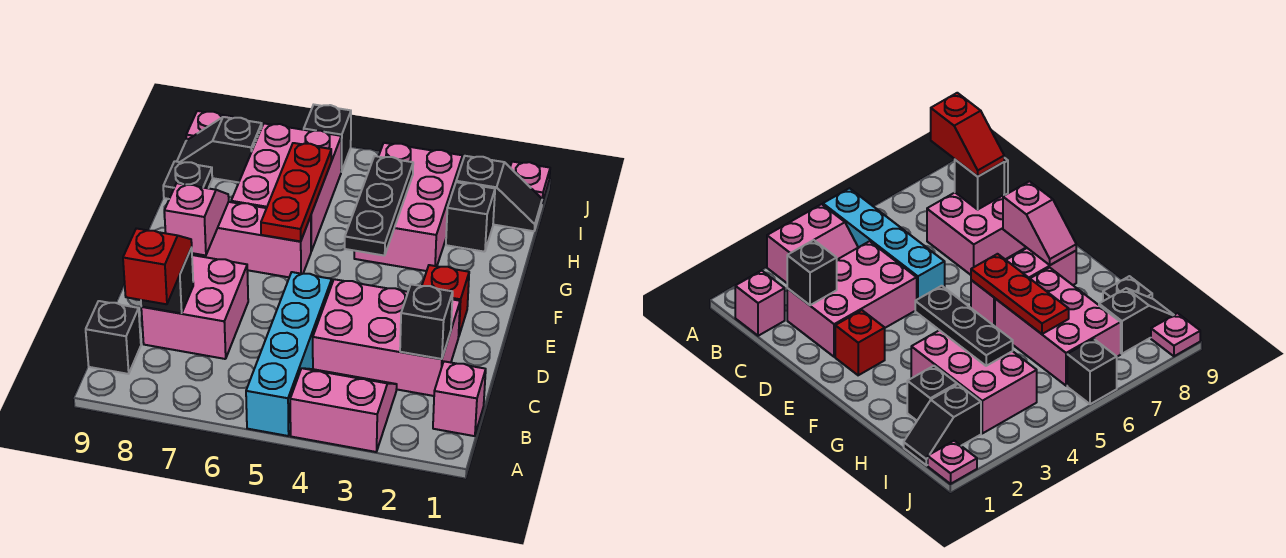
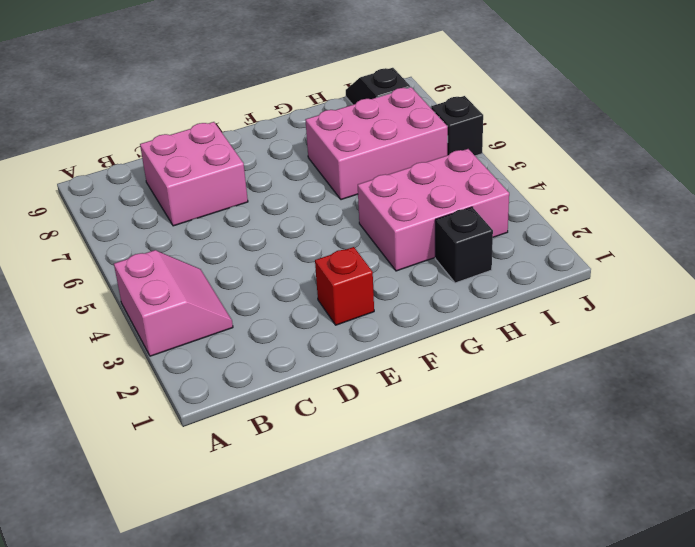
none -> cyan 1x4 brick [246,272,332,436]
none -> pink 1x1 brick [433,361,486,436]
none -> black 1x1 brick [86,301,141,374]

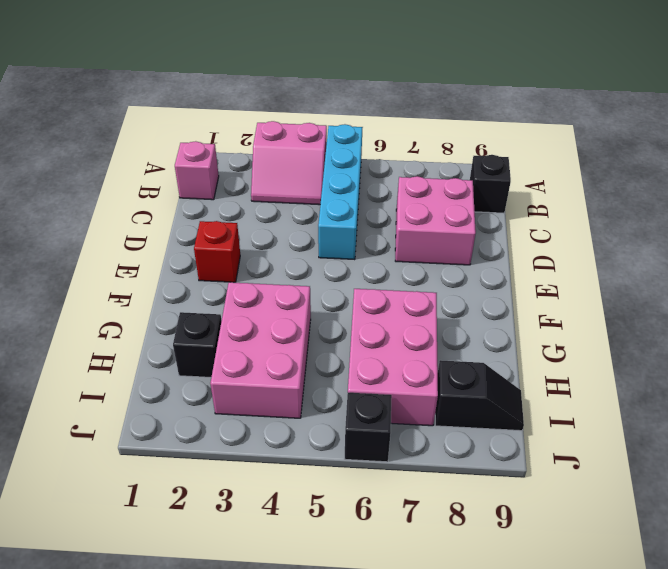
none -> pink 2x3 brick [313,279,460,396]
none -> pink 1x3 brick [192,202,311,277]
none -> black 1x1 plate [163,161,212,199]

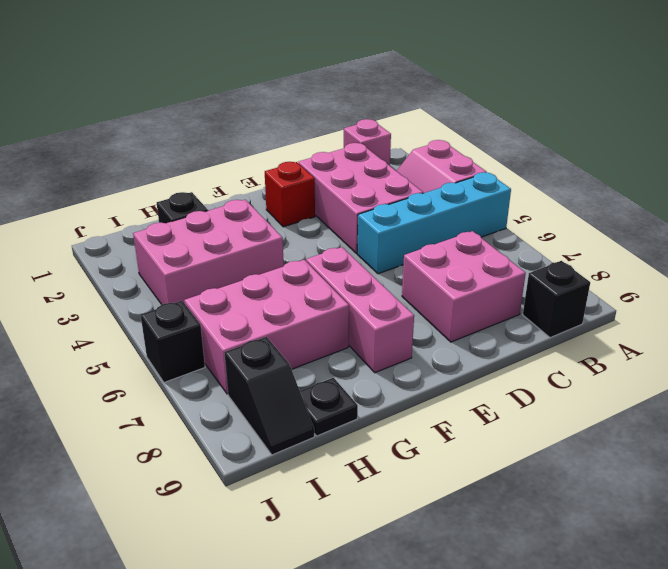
none -> black 1x2 slope [456,156,542,231]
none -> pink 1x1 plate [510,162,550,203]
none -> pink 1x1 plate [186,111,234,140]

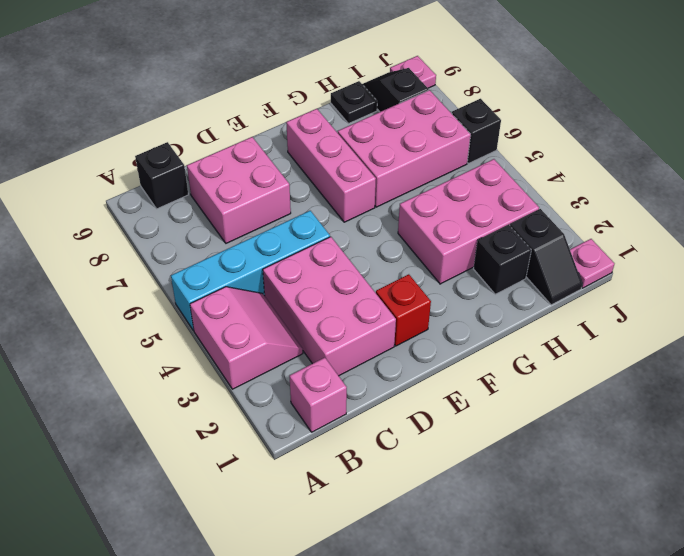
none -> black 1x1 brick [400,284,453,359]
none -> black 1x1 brick [141,248,193,313]
none -> pink 1x2 slope [164,183,229,255]

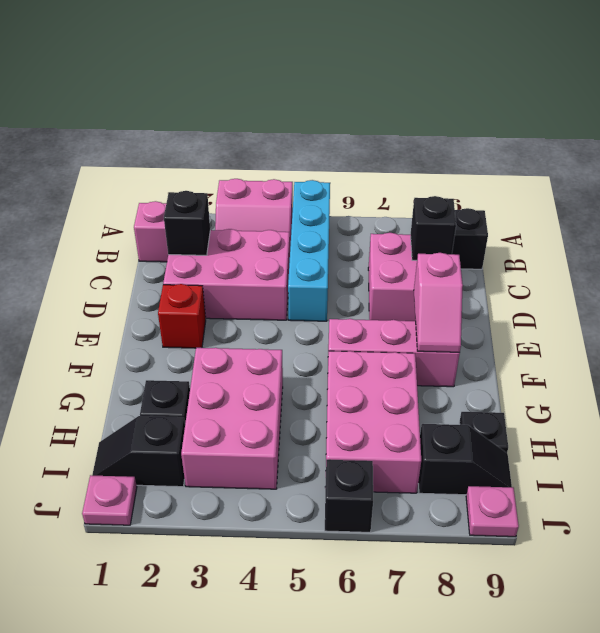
none -> black 1x3 plate [345,156,413,256]
none -> red 1x3 plate [261,143,331,241]
none -> red 1x2 slope [123,228,192,304]

